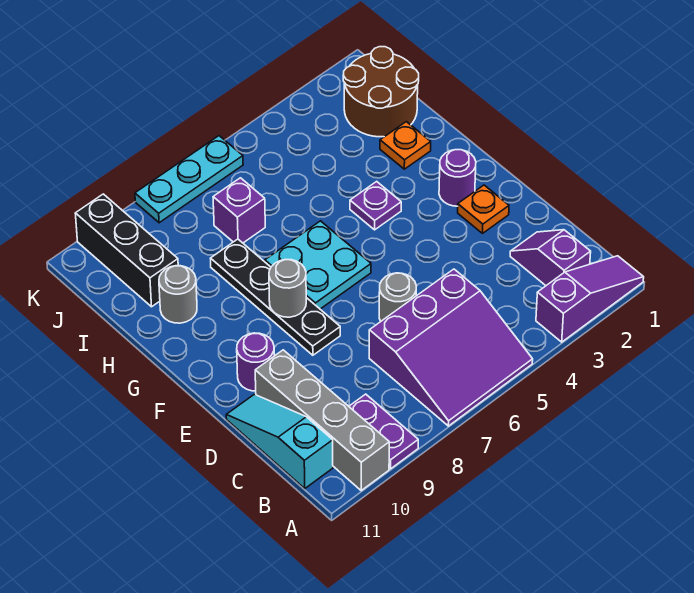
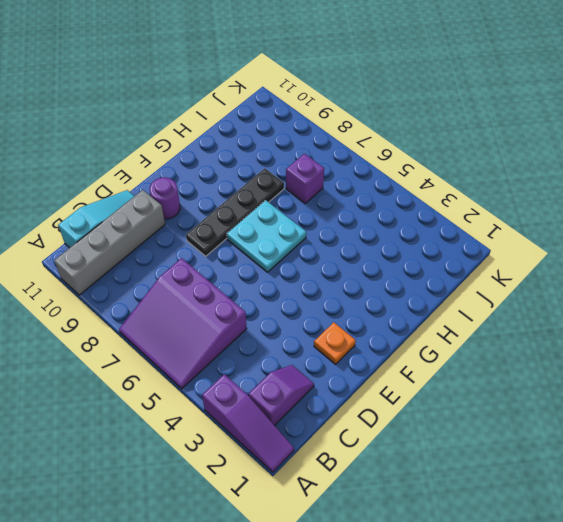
none -> purple 1x2 plate [349,394,418,469]
none -> grey 1x1 round brick [379,273,416,321]
none -> purple 1x1 round brick [439,150,476,206]

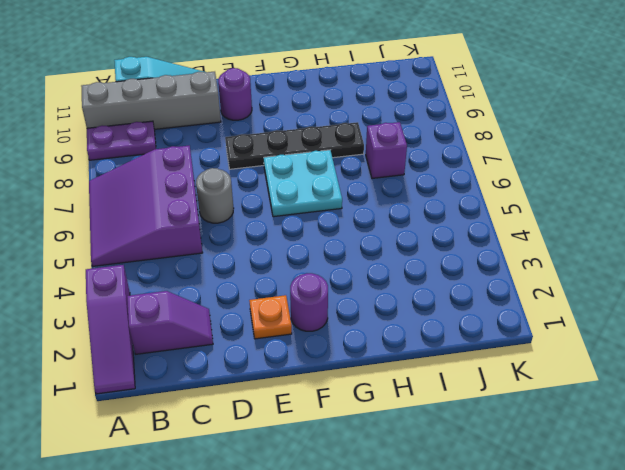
none -> purple 1x1 plate [350,181,401,230]
none -> orange 1x1 plate [380,122,431,169]
none -> grey 1x1 round brick [159,266,197,323]

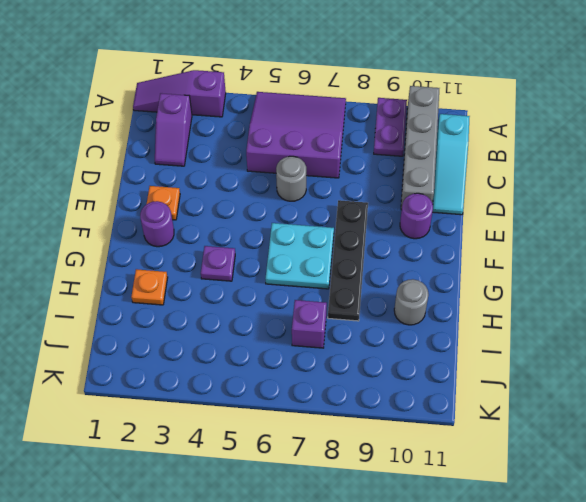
none -> brown 2x2 round brick [343,47,419,137]
none -> black 1x3 brick [75,194,178,307]
none -> cyan 1x3 plate [135,136,243,223]

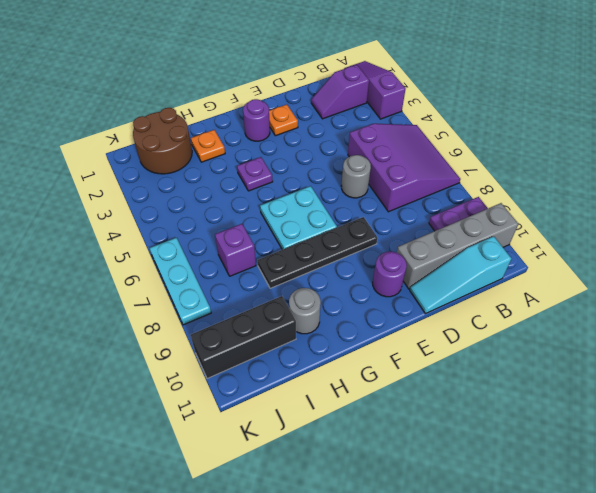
none -> grey 1x1 round brick [269,260,306,317]

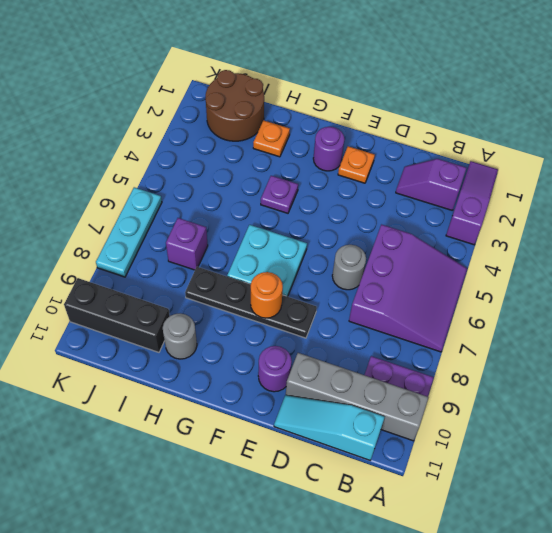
orange 1x1 round brick [251,272,283,318] -> grey 1x1 round brick [269,260,306,317]

